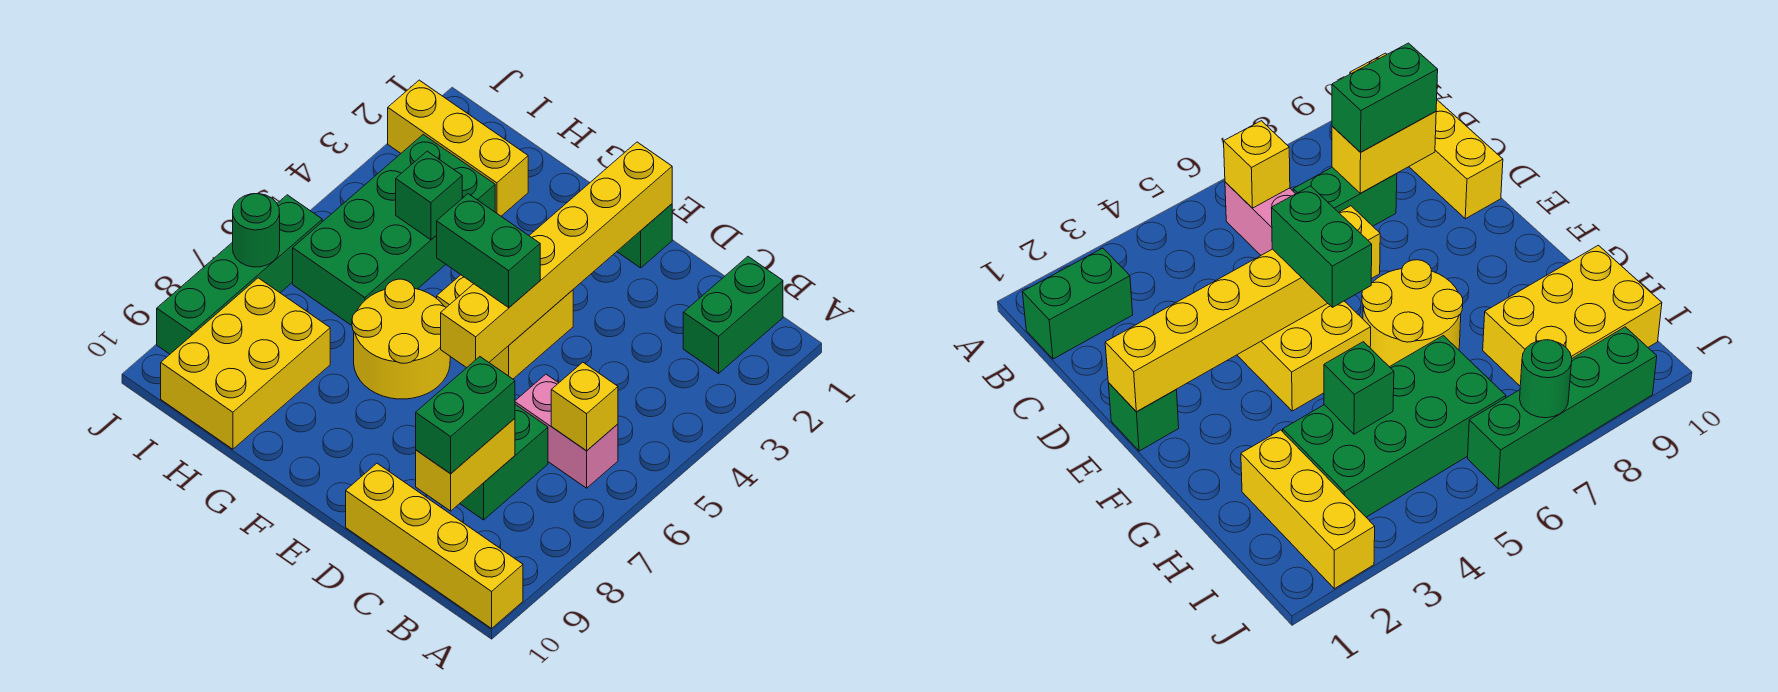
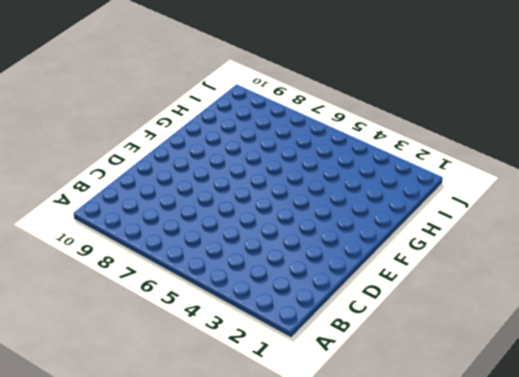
none -> yellow 1x4 brick [346,463,523,628]
none -> green 1x2 brick [683,257,783,373]
none -> pink 1x2 brick [515,374,618,488]

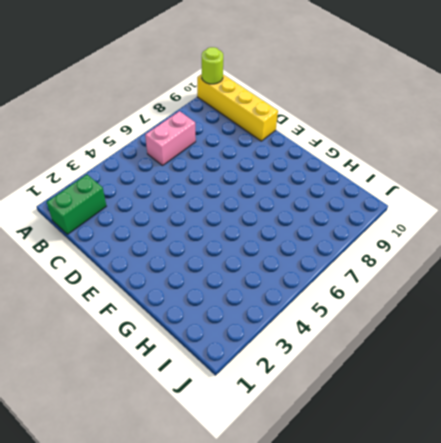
lime 1x1 round brick [202,47,223,84] -> none
pink 1x2 brick [145,111,196,166] -> pink 1x2 brick turned to [515,374,618,488]
none -> green 1x2 brick [460,404,548,520]
none -> green 1x1 brick [617,204,672,268]
none -> yellow 2x2 brick [437,275,573,379]

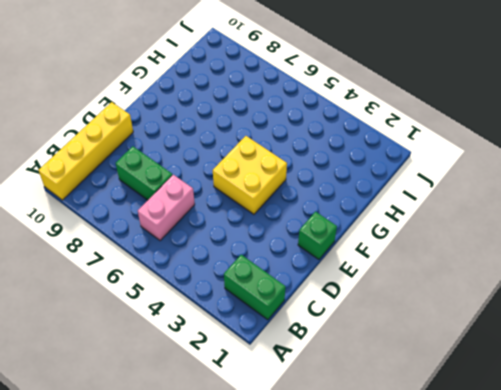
none -> yellow 2x2 round brick [352,279,450,399]
none -> yellow 1x3 brick [388,80,528,216]
none -> green 2x4 brick [293,135,495,326]

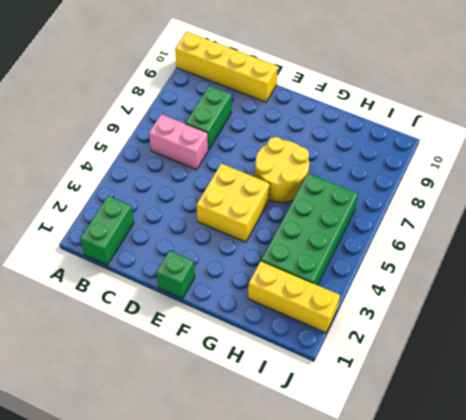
none -> yellow 2x3 brick [161,278,330,449]
none -> green 1x4 brick [157,195,322,354]
none -> yellow 1x1 brick [551,362,618,451]

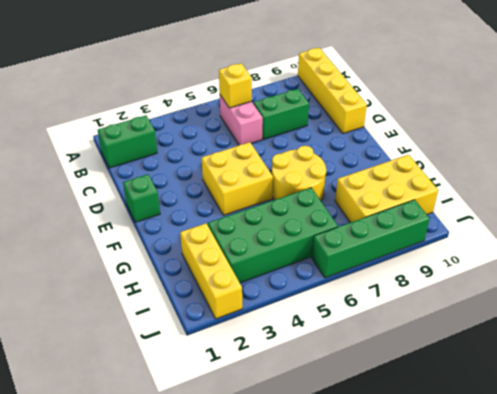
none -> yellow 1x2 brick [416,418,515,511]
none -> yellow 1x6 brick [441,142,672,368]
none -> green 1x1 brick [396,151,462,240]

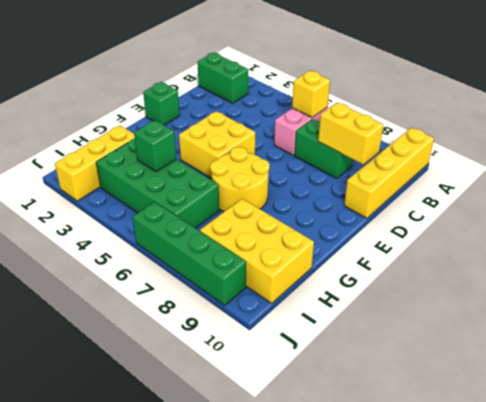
none -> yellow 1x6 brick [441,142,672,368]
none -> green 1x1 round brick [233,194,280,267]
none -> green 1x2 brick [416,357,515,473]

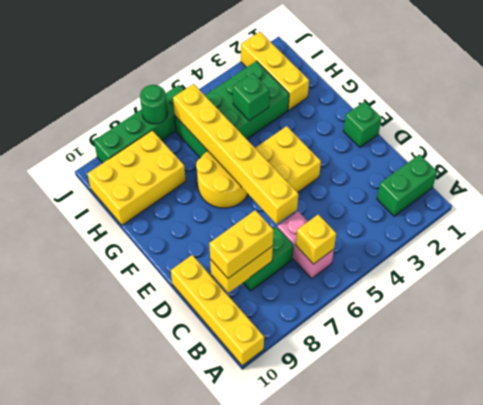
yellow 1x2 brick [209,210,274,278] -> green 1x2 brick [416,357,515,473]
yellow 1x6 brick [173,84,298,224] -> yellow 1x6 brick turned to [441,142,672,368]
none -> green 1x2 brick [437,194,540,308]

